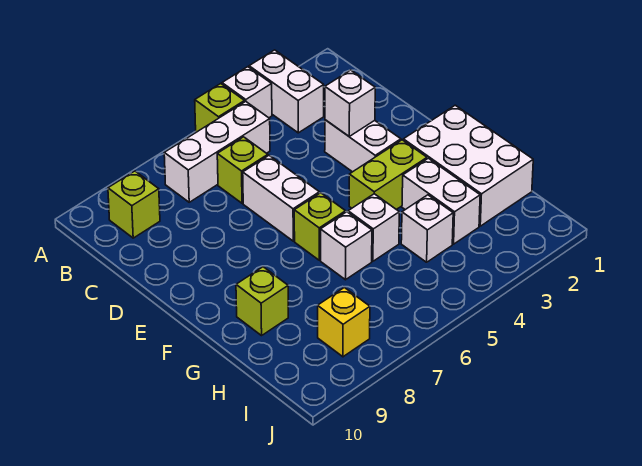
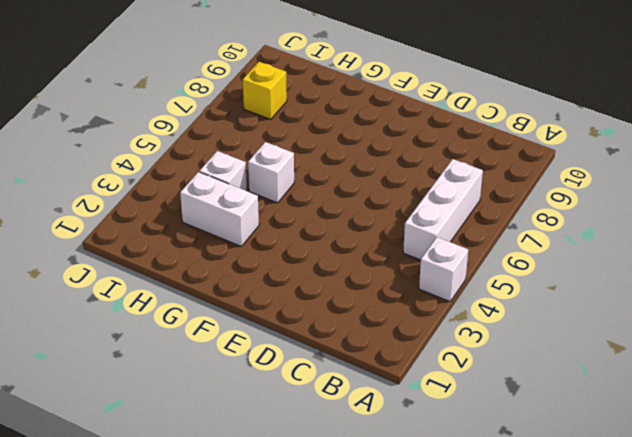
none -> white 1x2 brick [249,50,324,133]
none -> lime 1x1 brick [195,84,245,132]
none -> lime 1x1 brick [108,171,160,238]

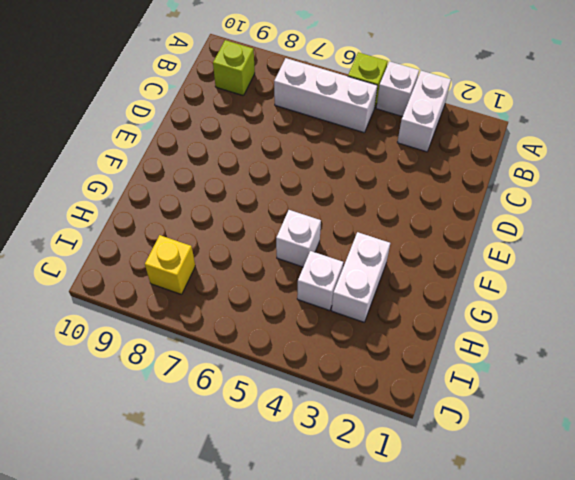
none -> lime 1x1 brick [217,137,268,203]
none -> white 1x2 brick [325,120,401,172]
none -> white 1x2 brick [243,156,319,241]

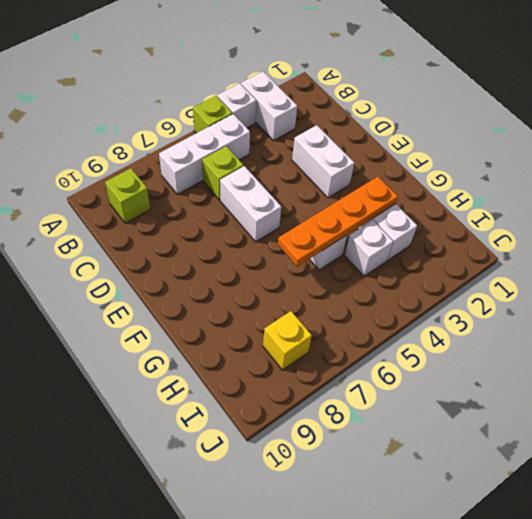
orange 1x4 plate [278,177,398,266] -> none
none -> white 2x3 brick [403,105,533,226]
none -> lime 1x2 brick [349,140,427,209]
none -> lime 1x1 brick [294,193,346,260]

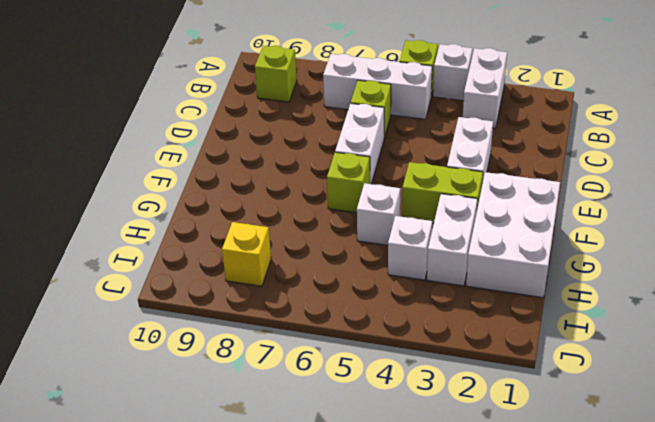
none -> white 1x1 brick [321,212,372,280]
none -> lime 1x1 brick [236,267,288,336]
none -> white 1x1 brick [325,70,375,136]

